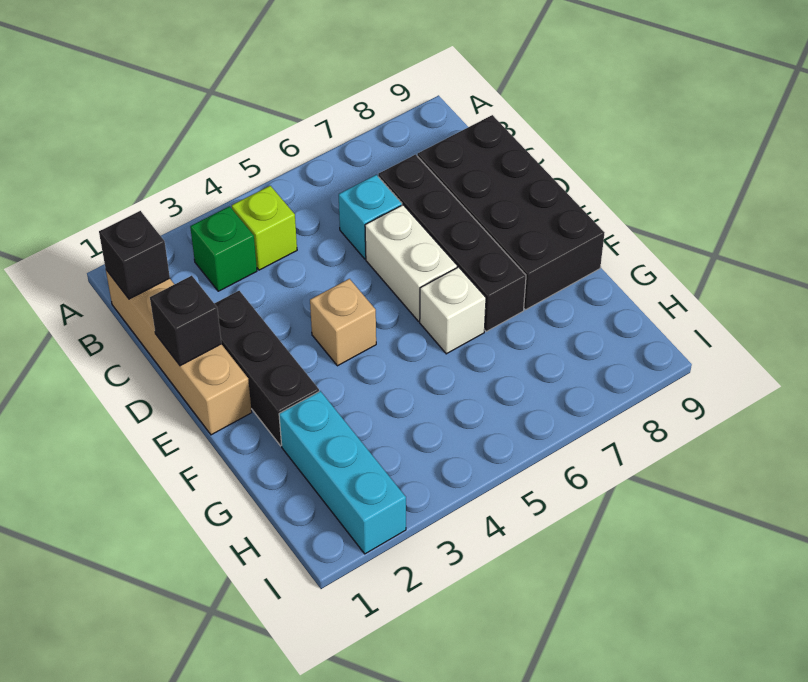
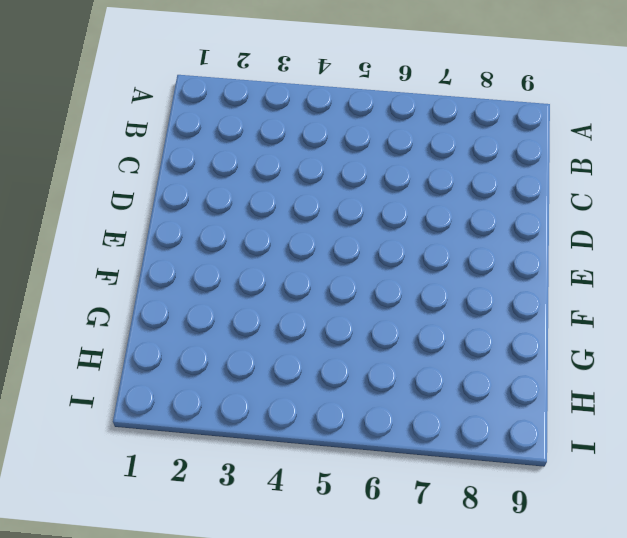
none -> tan 1x4 brick [106,270,252,435]
none -> green 1x1 brick [190,206,257,291]
none -> lime 1x1 brick [232,186,297,270]

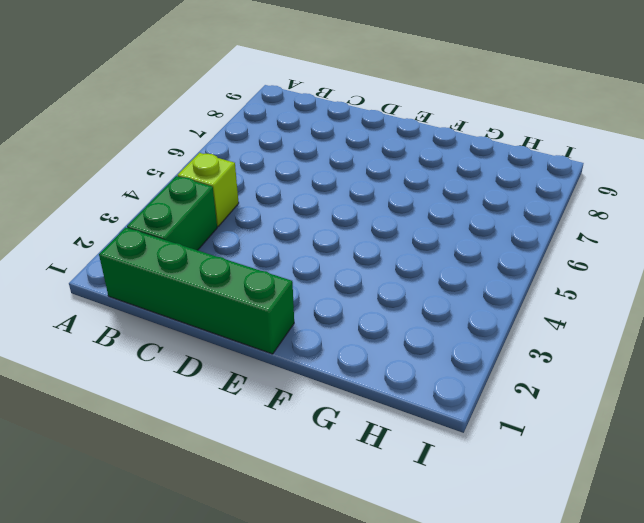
green 1x4 brick [99,227,294,354] -> tan 1x4 brick [106,270,252,435]
green 1x2 brick [127,176,217,250] -> green 1x1 brick [190,206,257,291]
none -> cyan 1x1 brick [339,175,402,259]
none -> black 1x4 brick [378,155,526,332]
none -> black 2x4 brick [417,115,604,310]

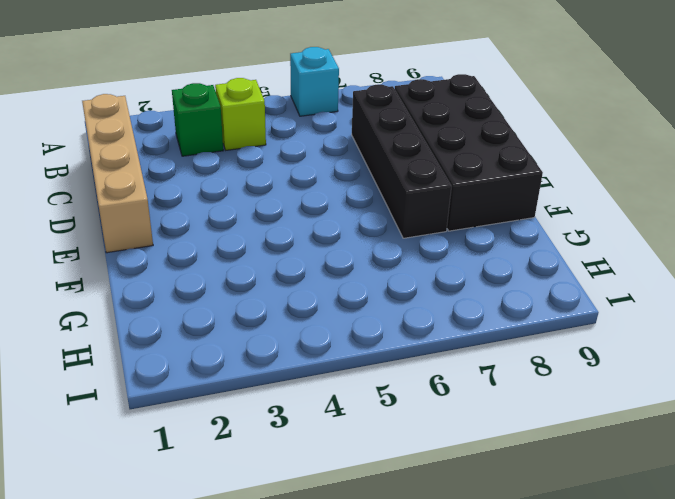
cyan 1x1 brick [290,47,339,116] -> cyan 1x1 brick moved to [339,175,402,259]
none -> black 1x3 brick [214,291,319,446]
none -> white 1x2 brick [365,205,457,321]
none -> tan 1x1 brick [310,279,376,366]

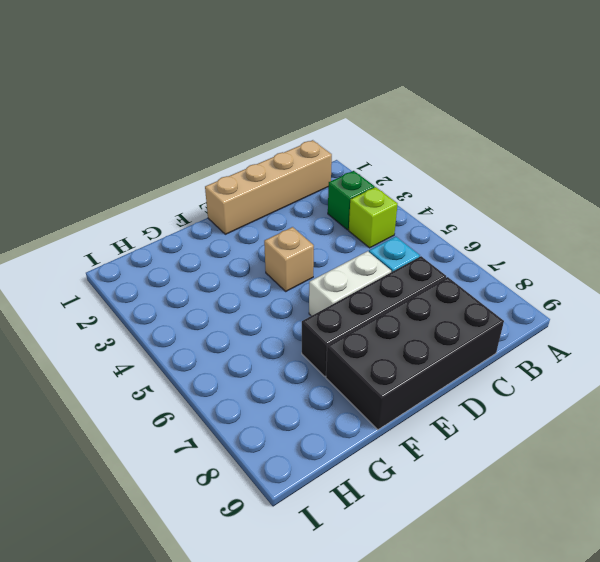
none -> black 1x3 brick [214,291,319,446]
none -> white 1x1 brick [420,267,486,354]
none -> cyan 1x3 brick [279,391,406,554]

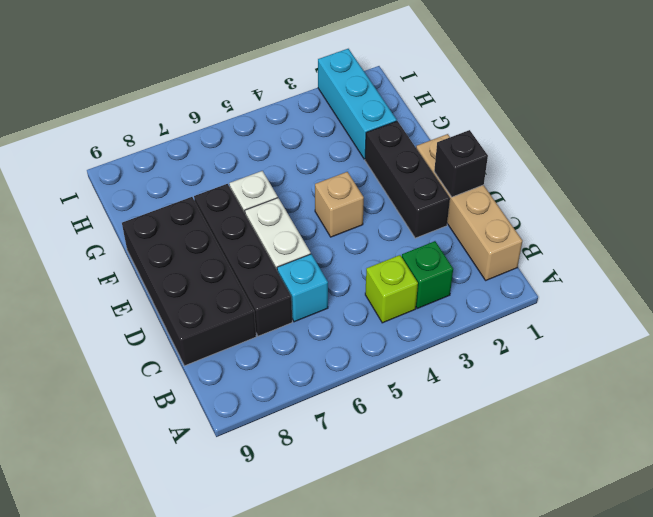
none -> black 1x1 brick [99,211,170,299]

